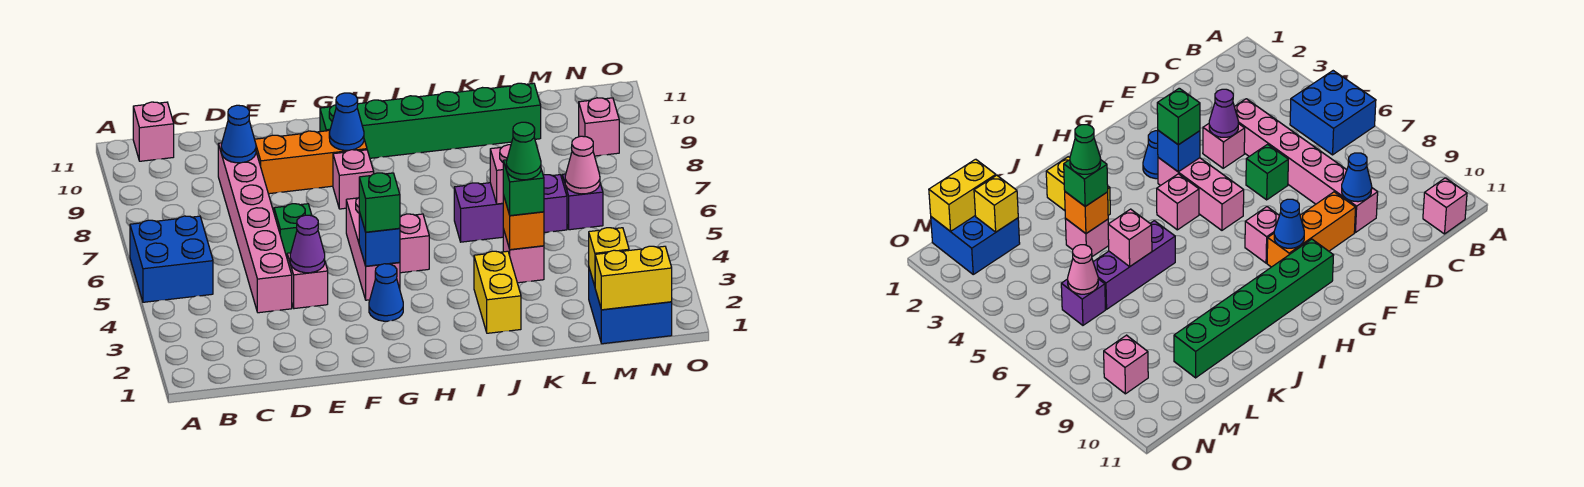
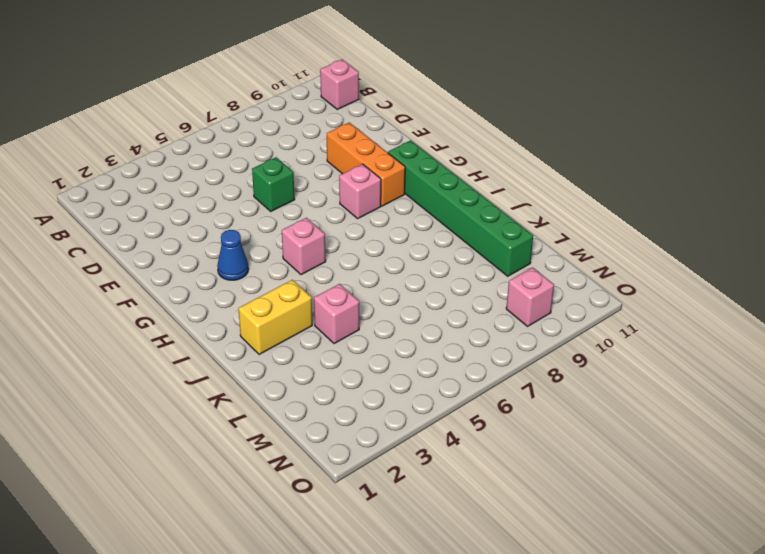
none -> blue 2x2 brick [130,216,213,302]
none -> pink 1x6 brick [218,143,292,313]
none -> pink 1x1 brick [287,253,328,309]

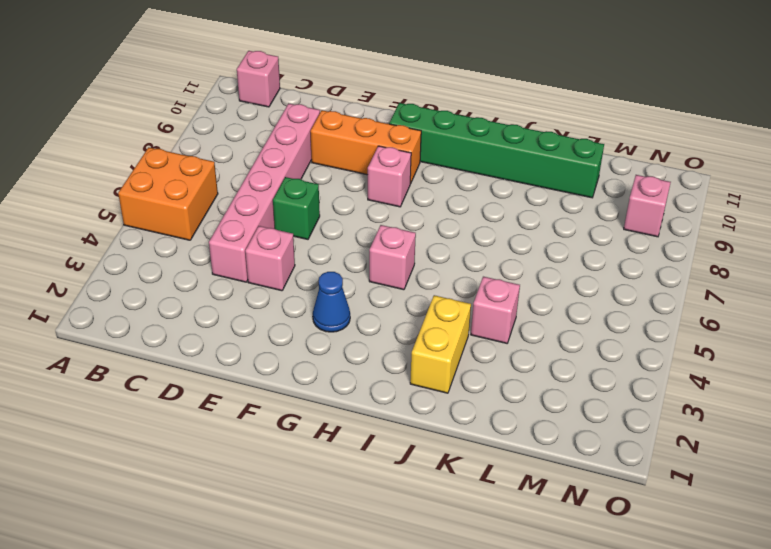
orange 2x2 brick [118,147,218,240] -> blue 2x2 brick [130,216,213,302]
none -> pink 1x3 brick [346,198,400,300]
none -> purple 1x3 brick [454,175,567,242]
none -> blue 2x2 brick [589,269,672,344]

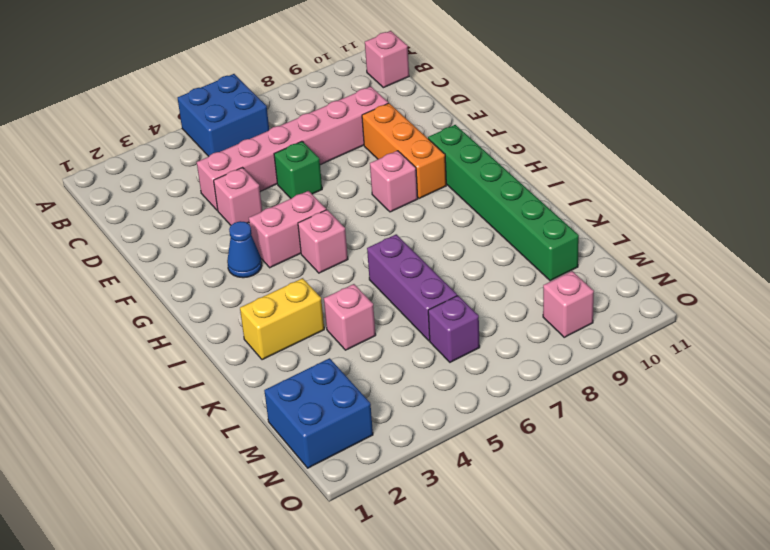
pink 1x2 brick [249,191,326,268] -> pink 1x3 brick [346,198,400,300]
none -> blue 1x1 cone [221,105,256,163]
none -> purple 1x1 cone [290,215,325,273]
none -> blue 1x1 brick [359,212,400,266]

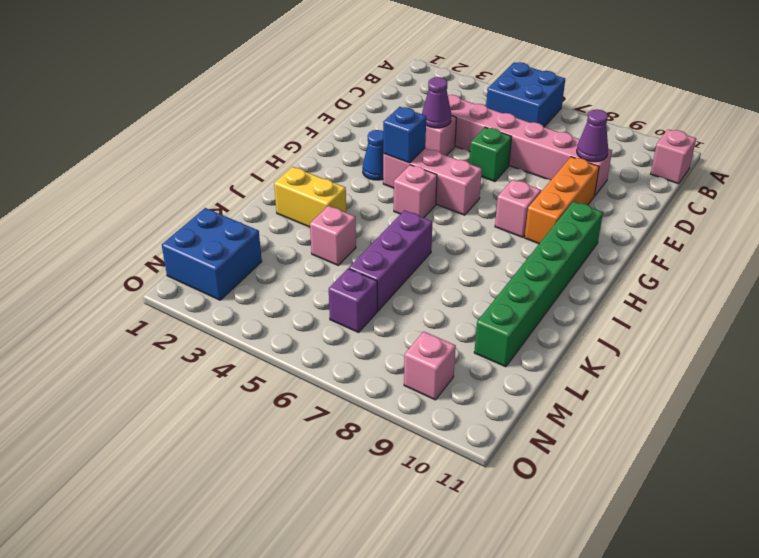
purple 1x1 cone [577,109,608,162] -> blue 1x1 cone [221,105,256,163]
none -> blue 1x1 cone [329,93,364,150]
none -> orange 1x1 brick [503,195,544,250]
none -> pink 1x1 brick [490,145,511,204]

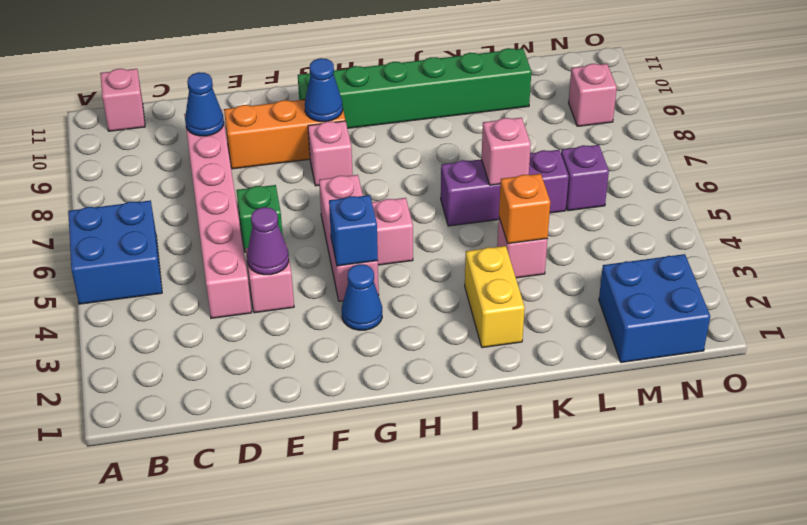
none -> yellow 1x2 brick [595,246,672,310]
none -> yellow 1x1 brick [589,228,629,286]
none -> pink 1x1 cone [565,136,600,194]

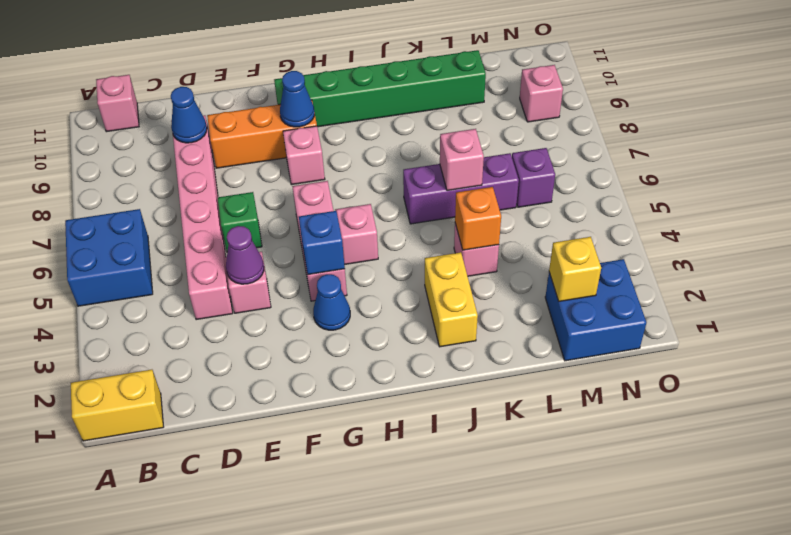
yellow 1x2 brick [71,370,163,441] -> yellow 1x2 brick moved to [595,246,672,310]
none -> pink 1x1 cone [565,136,600,194]
none -> green 1x1 brick [359,173,400,232]
none -> green 1x1 brick [503,160,544,216]

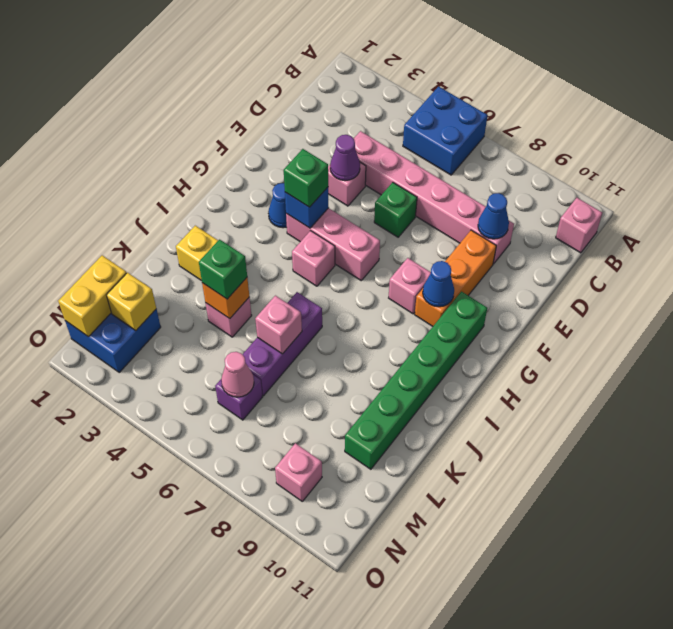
none -> green 1x1 cone [506,122,541,180]

